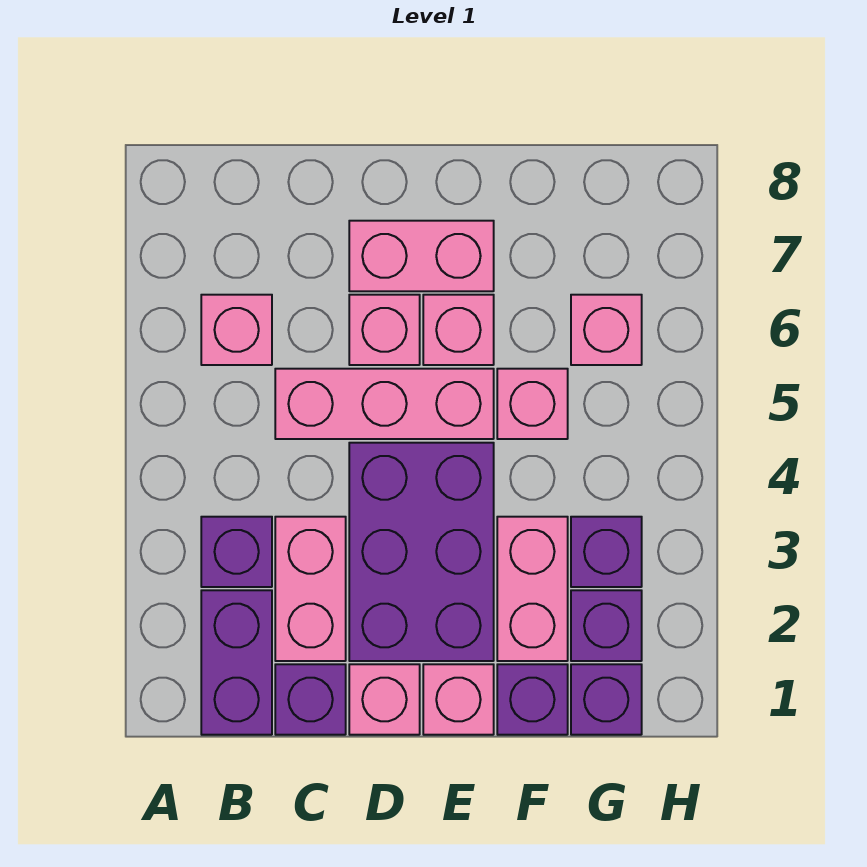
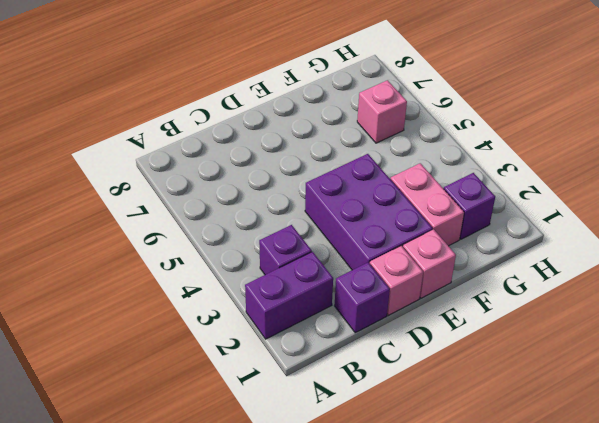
purple 1x2 brick [245,252,333,339] -> purple 1x2 brick turned to [201,590,272,735]
none -> pink 1x1 brick [201,295,272,365]
none -> pink 1x2 brick [275,517,346,661]
none -> pink 1x3 brick [275,369,494,439]

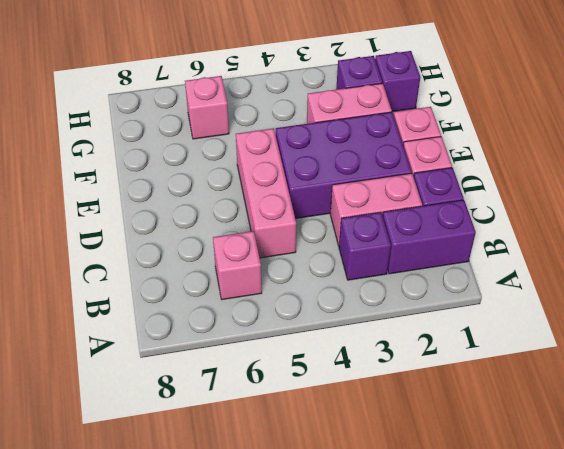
none -> pink 1x1 brick [349,295,420,365]
none -> pink 1x2 brick [349,221,494,291]
none -> pink 1x1 brick [423,295,494,365]

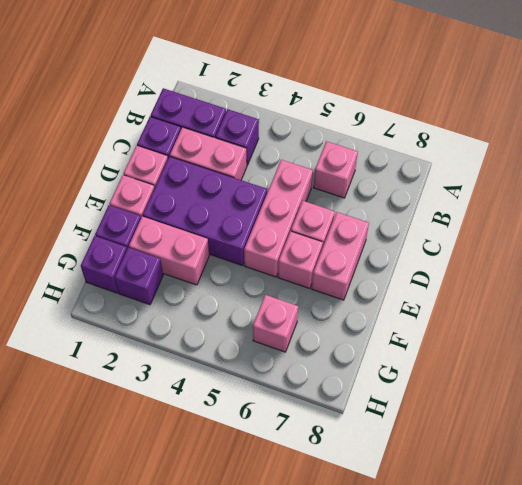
none -> pink 1x1 brick [497,369,568,439]
none -> purple 1x1 brick [571,517,642,587]

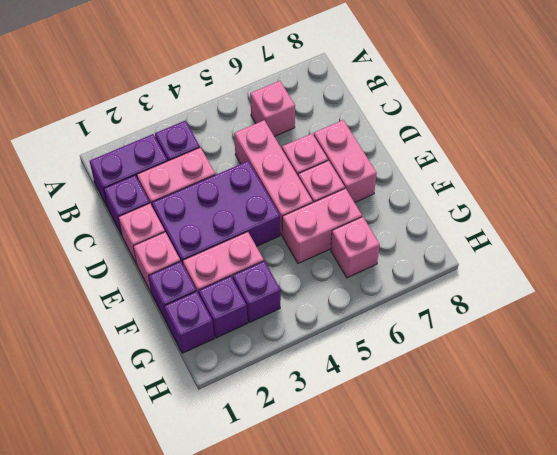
pink 1x2 brick [282,188,362,263] -> pink 1x1 brick [497,369,568,439]

